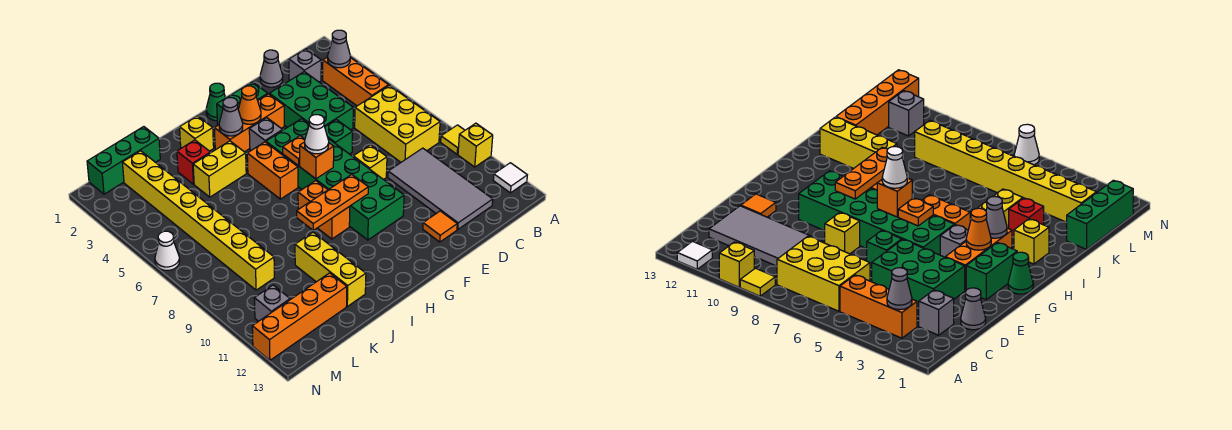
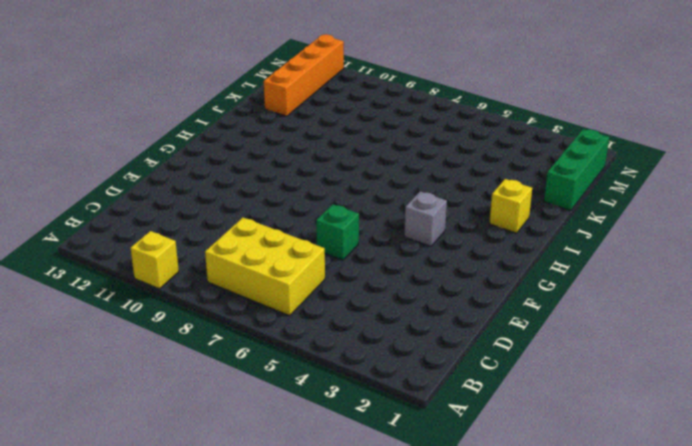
none -> yellow 1x1 tile [441,125,465,154]
none -> white 1x1 tile [493,163,527,193]
none -> orange 1x3 brick [323,57,389,106]
none -> grey 1x1 brick [289,49,321,82]

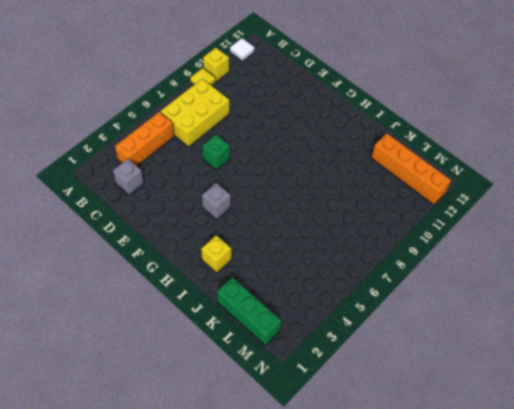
none -> grey 2x4 tile [388,148,493,229]
none -> grey 1x1 cone [260,50,283,87]
none -> green 2x3 brick [269,72,353,130]
none -> yellow 1x1 brick [353,145,387,180]

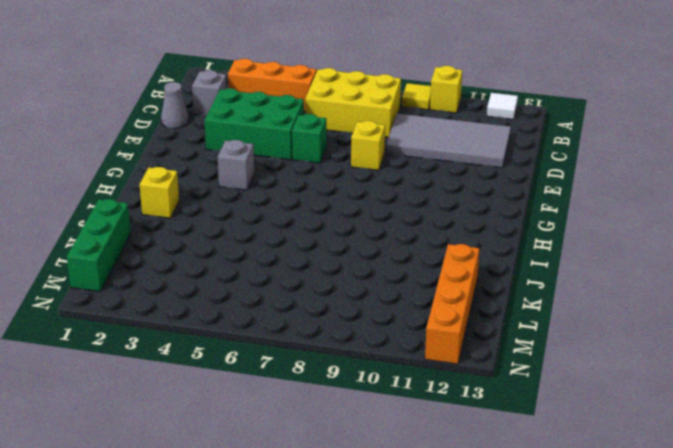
none -> orange 1x1 tile [423,211,457,242]
none -> green 1x2 brick [217,82,268,125]
none -> orange 1x3 brick [214,94,284,152]
none -> green 2x6 brick [266,119,404,240]

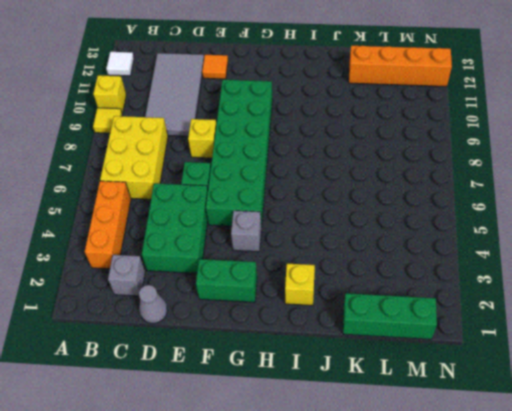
none -> orange 1x3 brick [214,94,284,152]
none -> green 1x1 cone [206,83,226,121]
none -> orange 1x2 brick [247,142,298,199]
none -> orange 1x2 brick [298,181,350,239]

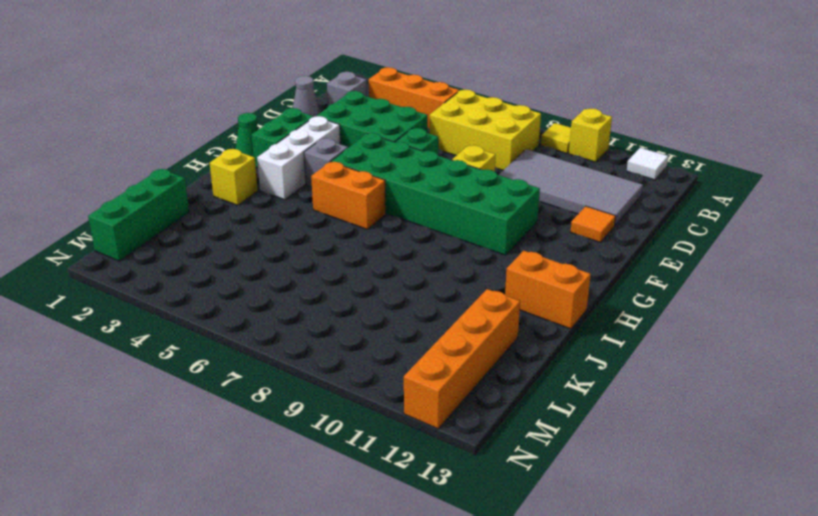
white 1x3 brick [257,116,340,200] -> orange 1x3 brick [214,94,284,152]
orange 1x2 brick [505,251,591,329] -> orange 1x2 brick moved to [298,181,350,239]
none -> yellow 1x2 brick [193,141,246,197]
none -> red 1x1 brick [177,140,210,184]
none -> yellow 1x3 brick [295,232,366,306]
none -> yellow 1x8 brick [122,151,274,290]

